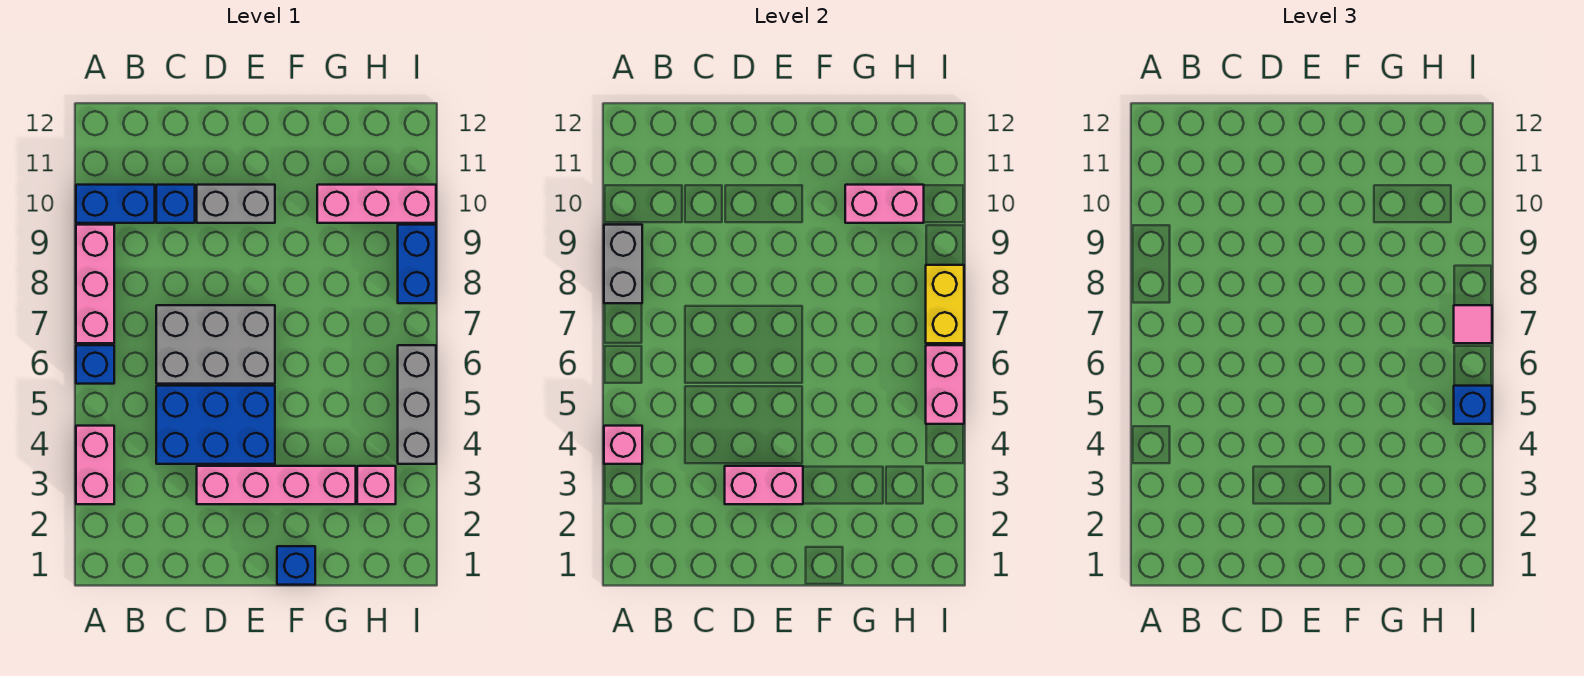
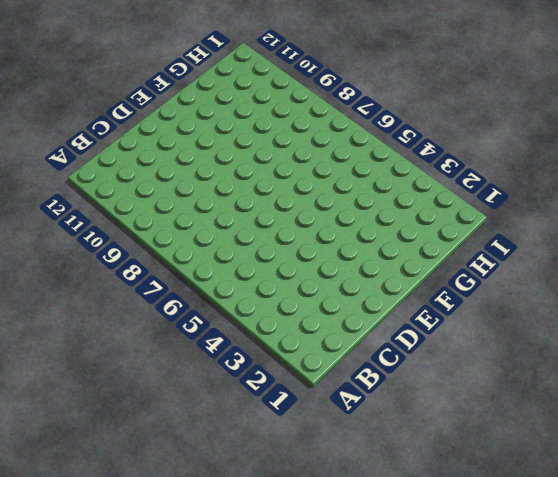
none -> pink 1x2 brick [76,426,114,504]
none -> blue 1x1 brick [76,345,114,384]
none -> pink 1x3 brick [76,225,114,343]

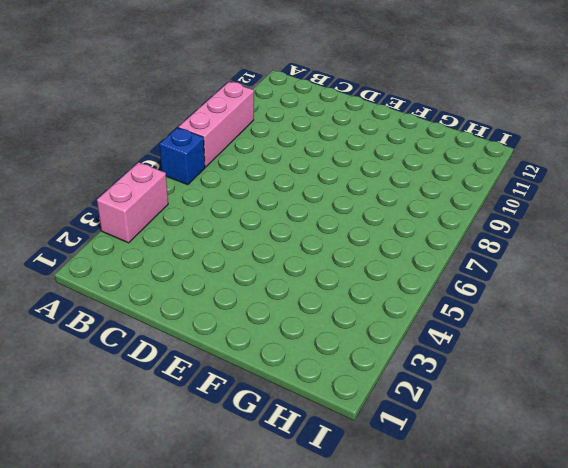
none -> blue 1x2 brick [76,185,155,223]
none -> blue 2x3 brick [156,386,275,464]
none -> grey 2x3 brick [156,305,275,384]

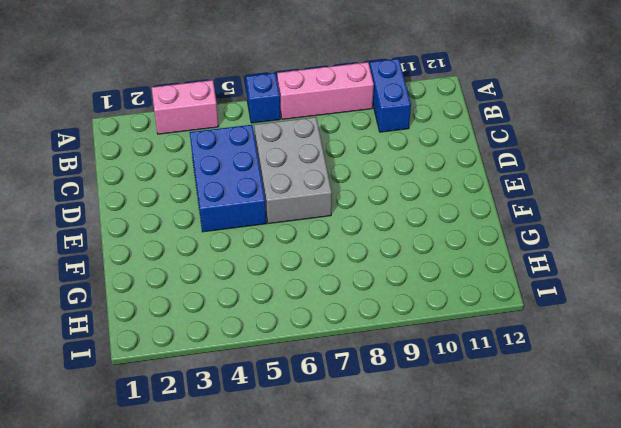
none -> blue 1x1 brick [156,185,195,223]
none -> pink 1x4 brick [197,466,356,504]
none -> grey 1x2 brick [197,185,275,223]

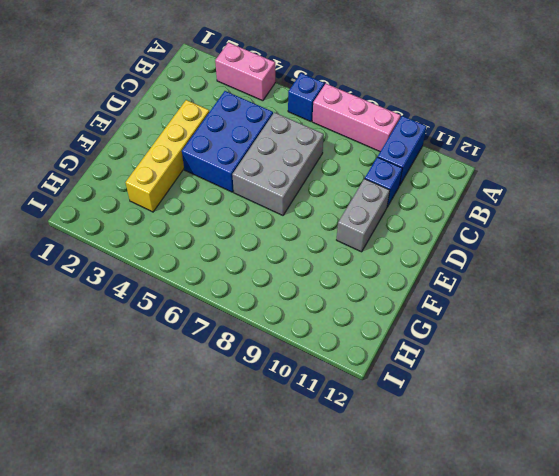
yellow 1x4 brick [126,100,209,212] -> pink 1x4 brick [197,466,356,504]
none -> blue 1x1 brick [277,546,315,585]
none -> pink 1x3 brick [317,185,436,223]
none -> pink 1x1 brick [357,466,396,504]

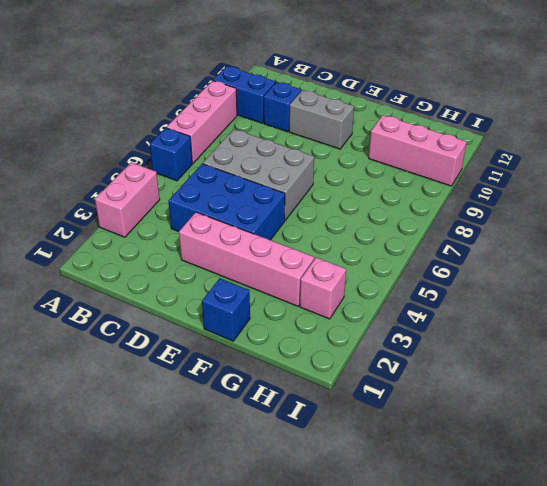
none -> grey 1x3 brick [398,345,436,464]
none -> blue 1x2 brick [398,225,436,303]
none -> pink 1x1 brick [604,426,642,464]

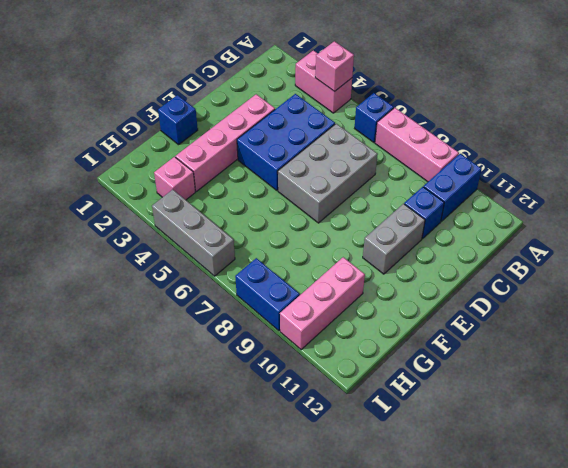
none -> grey 1x2 brick [604,225,642,303]
none -> pink 1x2 brick [725,466,803,504]
none -> pink 1x2 brick [845,185,924,223]

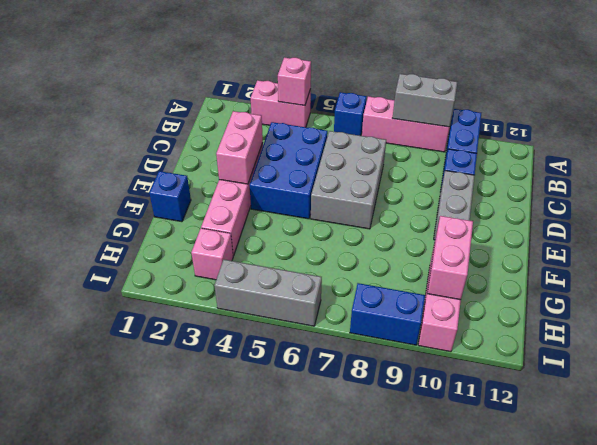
none -> pink 1x2 brick [926,345,964,424]
none -> yellow 1x2 brick [926,265,964,343]
none -> blue 1x1 brick [1454,386,1492,424]

